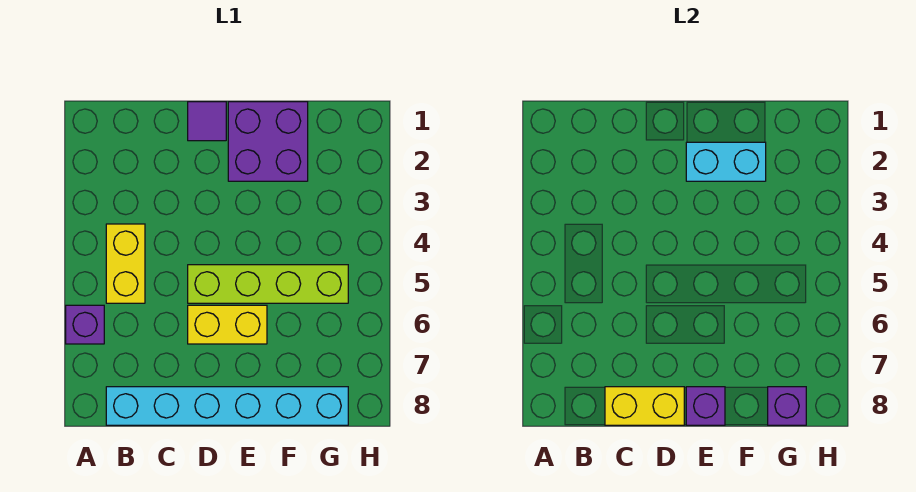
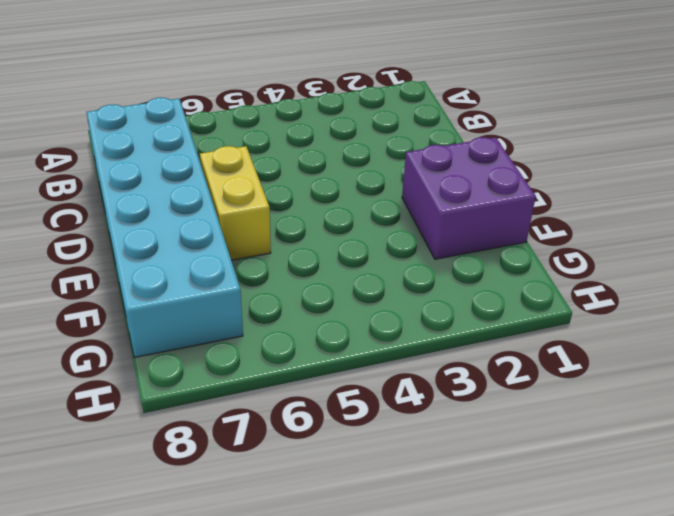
cyan 2x6 brick [87,98,243,358] -> cyan 1x6 brick [106,387,348,425]
none -> purple 1x1 brick [66,305,104,344]
none -> yellow 1x2 brick [106,224,145,303]

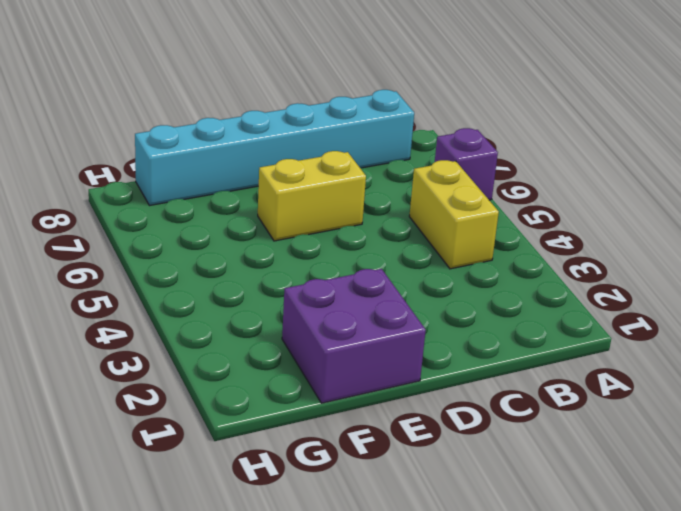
none -> purple 1x1 tile [188,102,226,141]
none -> lime 1x4 brick [188,265,348,303]

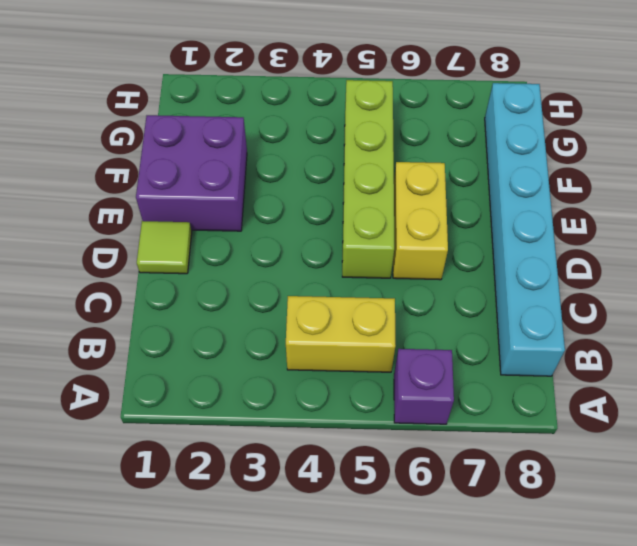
lime 1x1 tile [137,221,192,274] -> purple 1x1 tile [188,102,226,141]
none -> yellow 1x2 brick [605,387,684,425]
none -> cyan 1x2 brick [686,142,766,181]

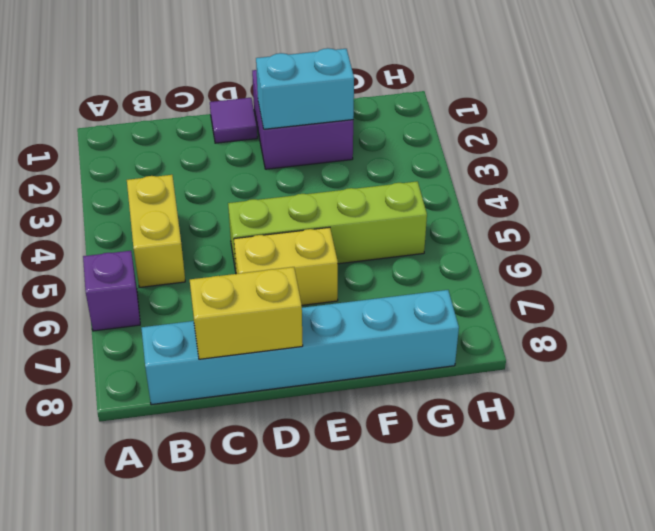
none -> purple 1x1 brick [686,387,725,425]
none -> purple 1x1 brick [768,387,806,425]

